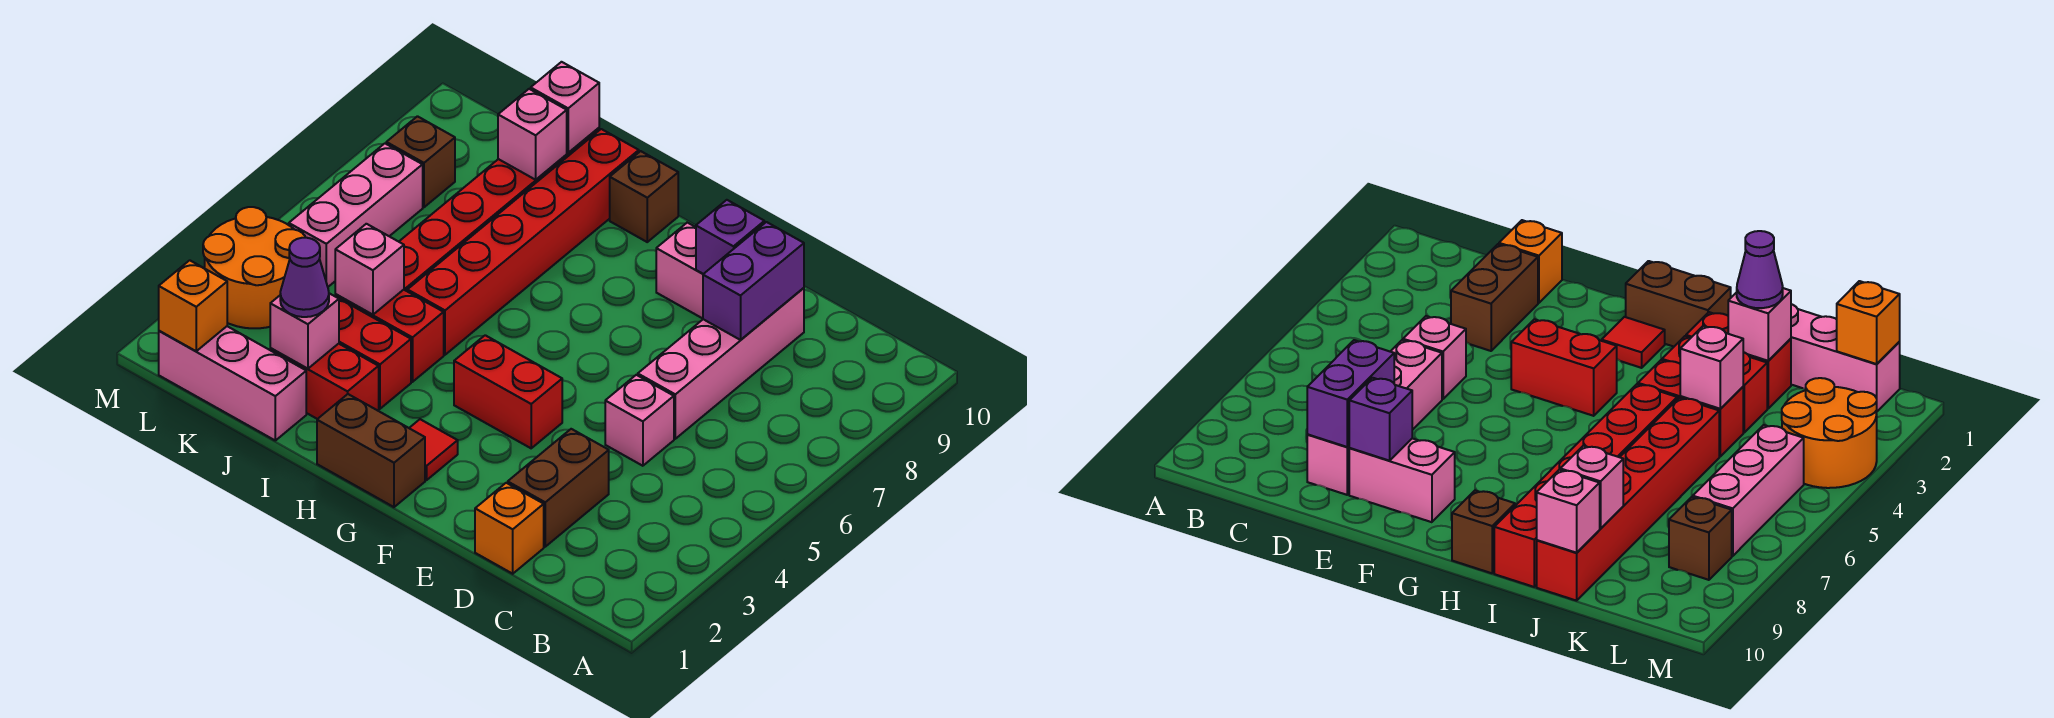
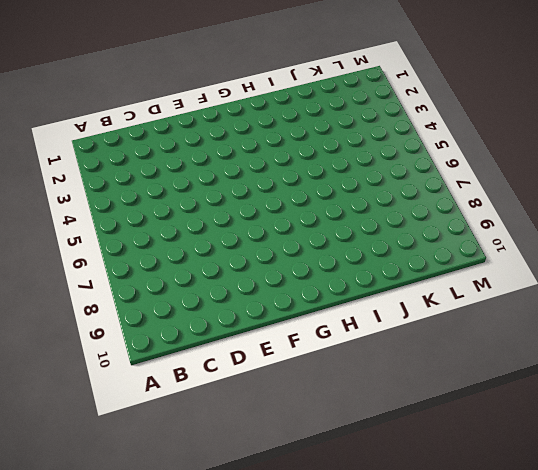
none -> orange 1x1 brick [475,483,544,574]
none -> brown 1x2 brick [508,429,609,547]
none -> pink 1x1 brick [605,375,674,466]

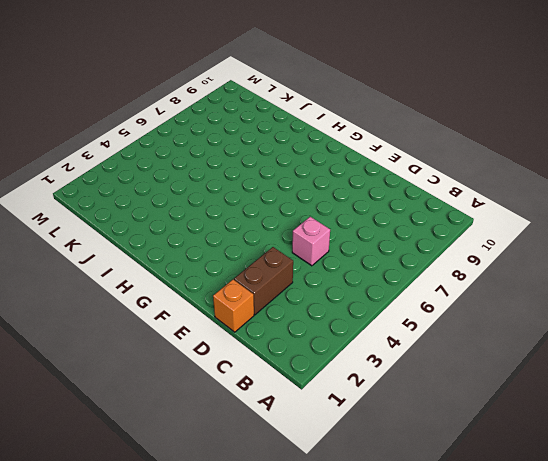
none -> pink 1x4 brick [638,288,804,439]
none -> pink 1x2 brick [656,223,703,319]
none -> red 1x2 brick [454,335,562,448]

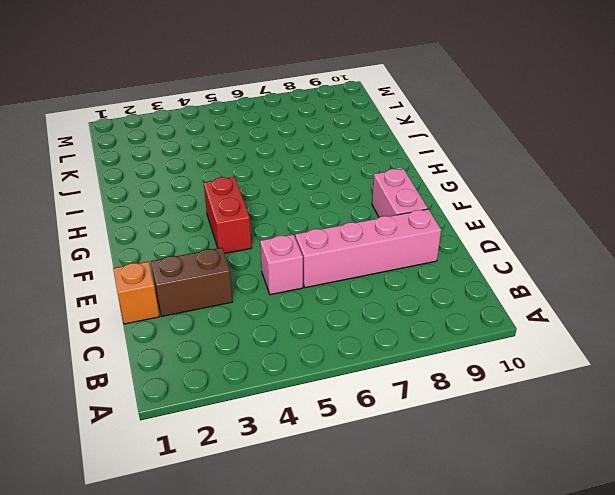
none -> brown 1x2 brick [317,394,425,507]
none -> red 1x1 tile [410,419,458,480]
none -> brown 1x1 brick [610,151,678,242]

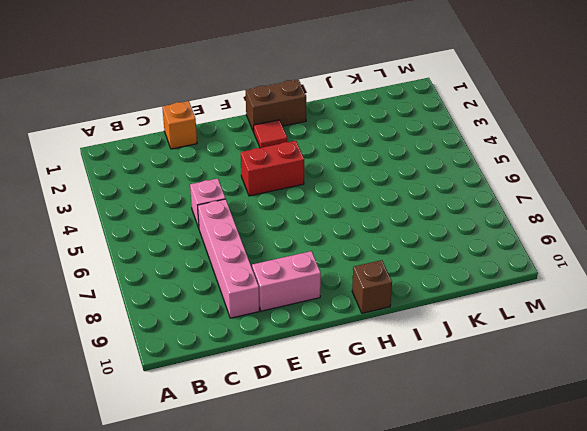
none -> brown 1x2 brick [508,429,609,547]
none -> red 1x2 brick [270,344,379,419]
none -> red 1x2 brick [335,296,411,409]

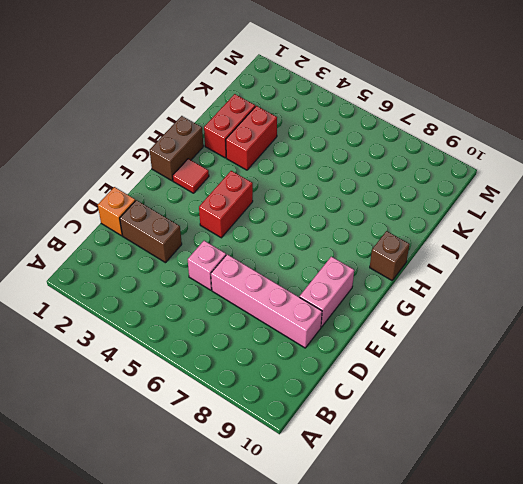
none -> red 1x2 brick [335,290,444,382]
none -> red 1x6 brick [407,129,639,355]
none -> pink 1x3 brick [159,326,306,440]

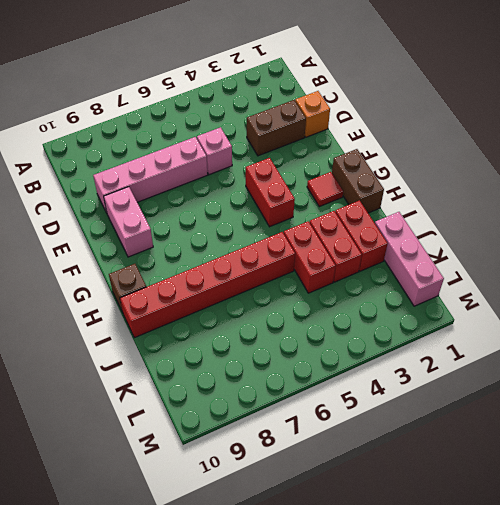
none -> red 1x6 brick [399,128,599,291]
none -> orange 2x2 round brick [203,207,305,328]
none -> pink 1x3 brick [289,144,423,287]

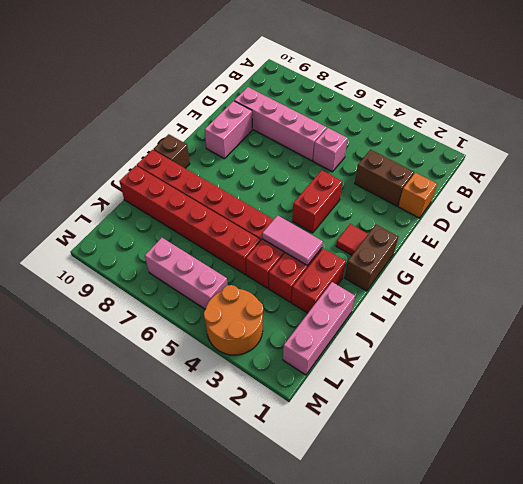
pink 1x2 tile [262,215,323,266] -> none
none -> brown 1x1 brick [386,116,455,207]
none -> purple 1x2 brick [703,222,804,340]
none -> purple 1x1 brick [696,200,764,274]

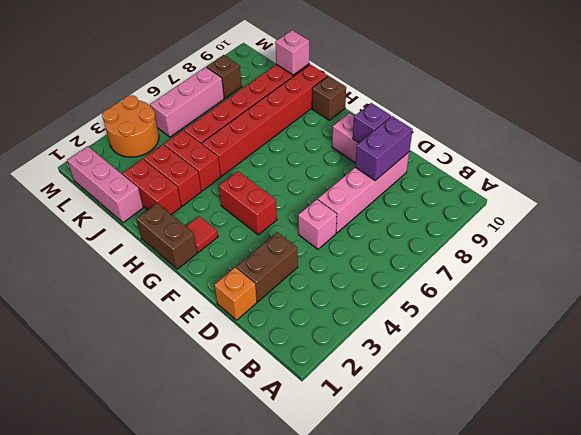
none -> pink 1x1 brick [270,293,339,369]
none -> pink 1x1 brick [335,224,404,315]
none -> pink 1x1 brick [498,89,567,180]

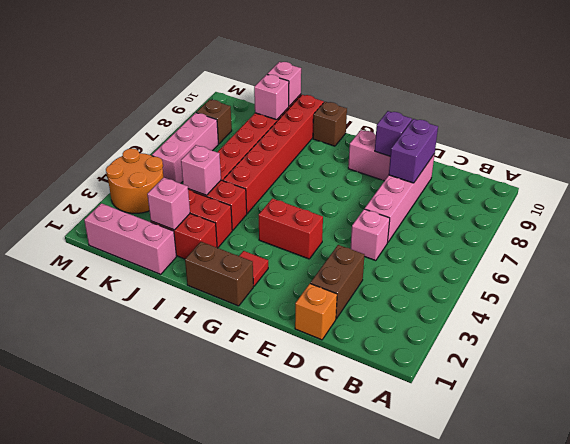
none -> orange 1x1 brick [159,260,227,351]
none -> purple 1x1 cone [280,238,329,317]

